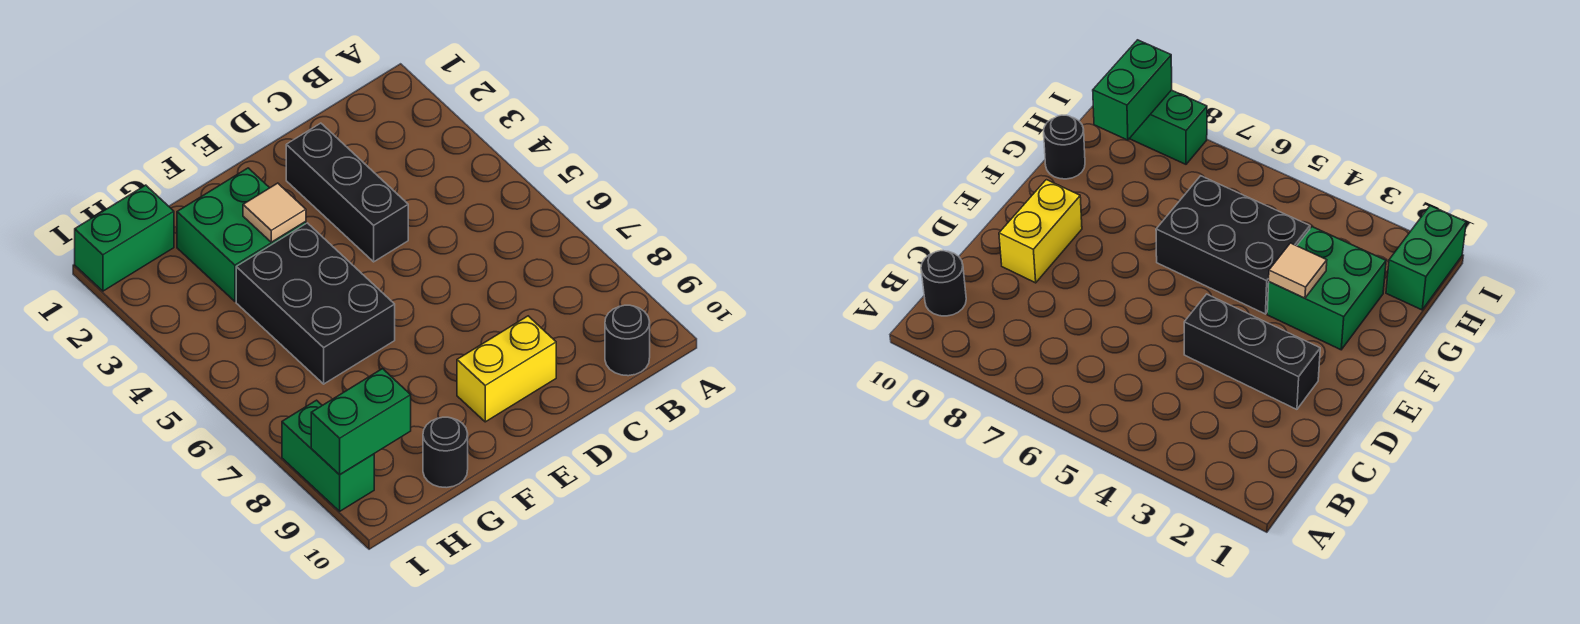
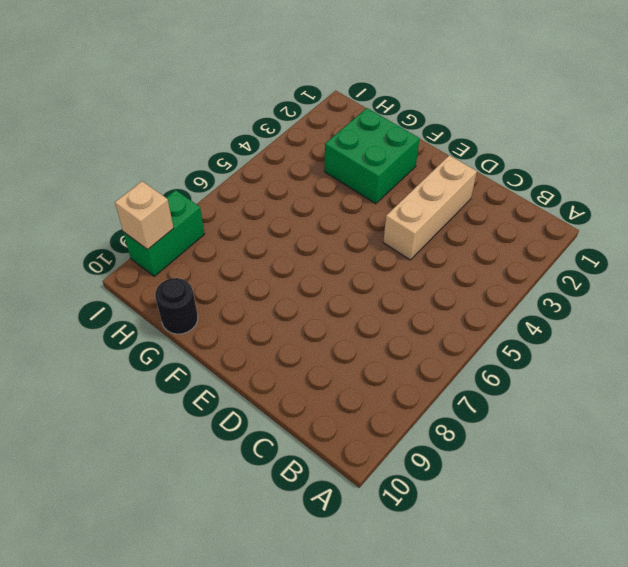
tan 1x3 brick [383,155,477,260] -> black 1x3 brick [286,123,408,262]
tan 1x1 brick [115,181,174,250] -> green 1x2 brick [311,369,411,475]
none -> black 1x1 round brick [605,305,650,376]
none -> yellow 1x2 brick [457,316,556,422]

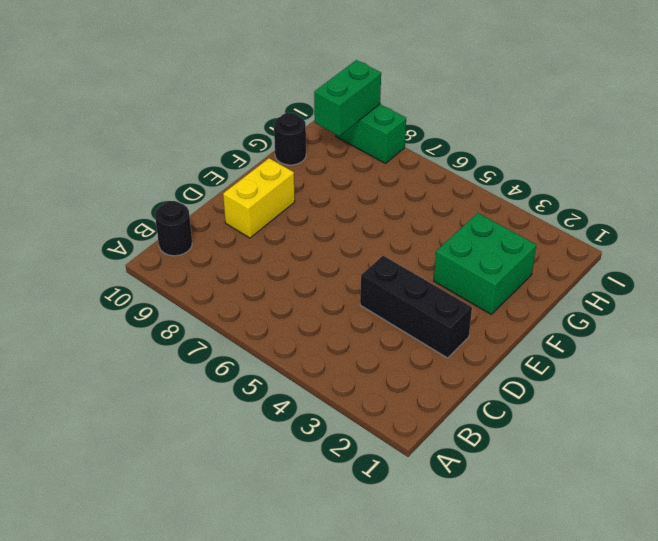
none -> black 2x3 brick [236,223,395,384]
none -> green 1x2 brick [75,185,174,291]

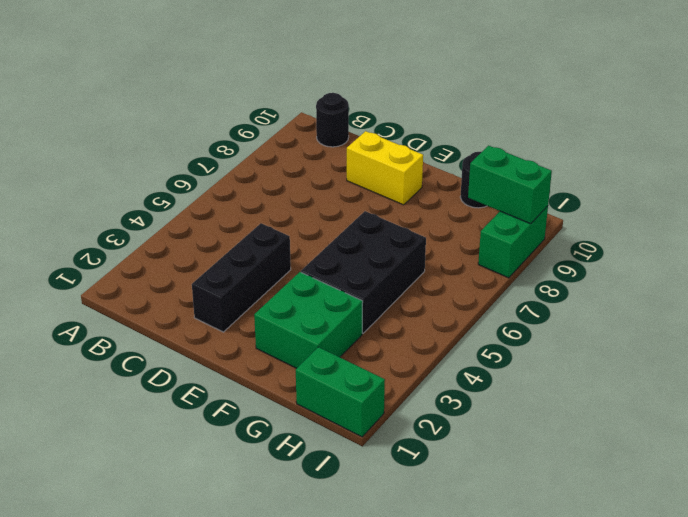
none -> tan 1x1 tile [243,183,306,242]

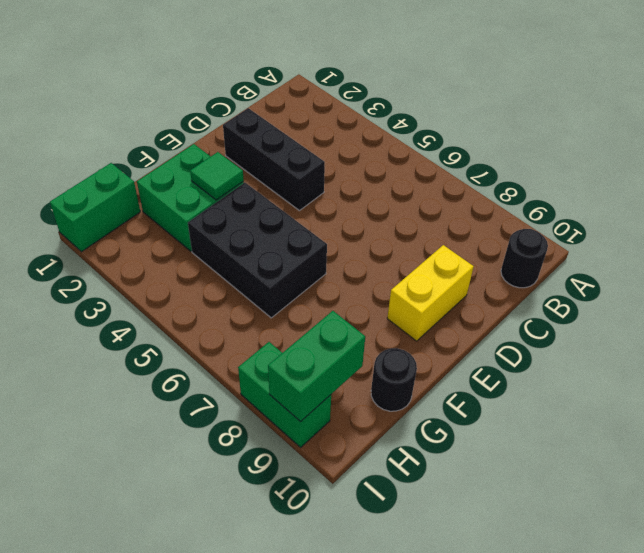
green 1x1 tile [190,152,244,200] -> tan 1x1 tile [243,183,306,242]

